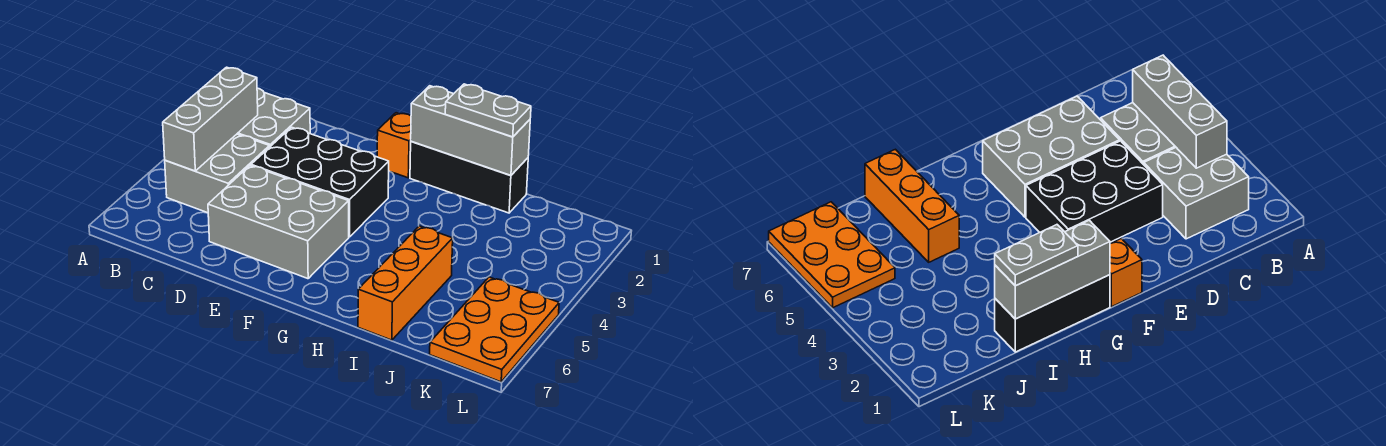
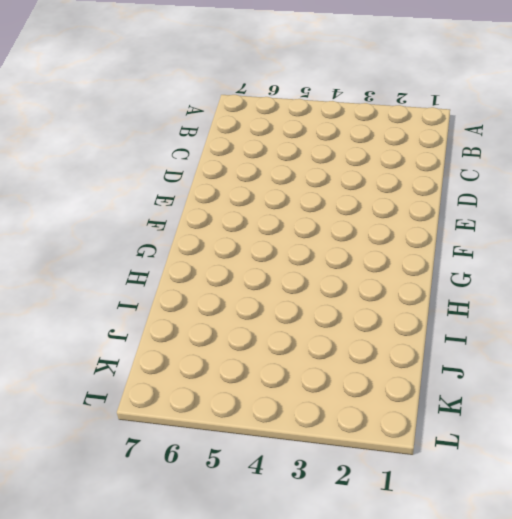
none -> grey 2x2 brick [237,88,310,147]
none -> grey 2x2 brick [165,134,269,213]

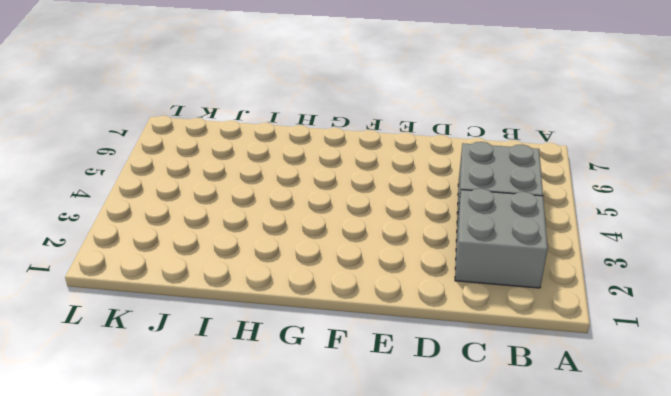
none -> black 2x3 brick [251,127,389,237]
none -> grey 2x3 brick [208,165,349,279]

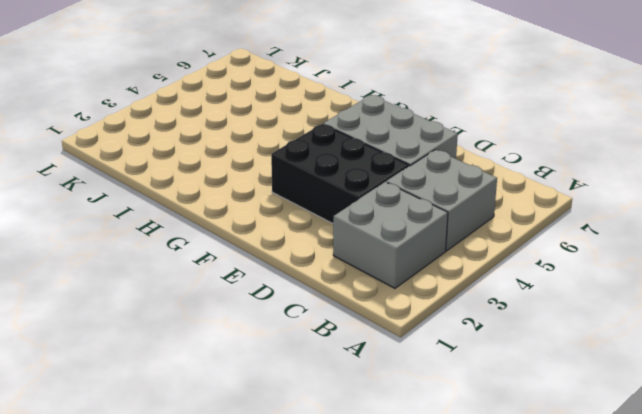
none -> orange 1x1 brick [377,113,411,178]
none -> black 1x3 brick [410,142,528,213]

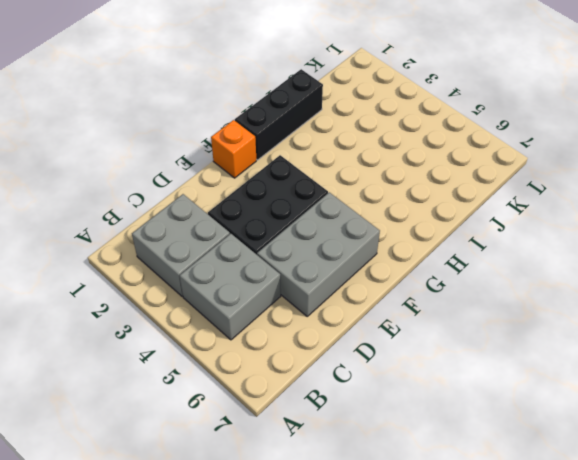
none -> orange 1x3 brick [358,226,453,340]
none -> orange 2x3 plate [430,277,559,382]

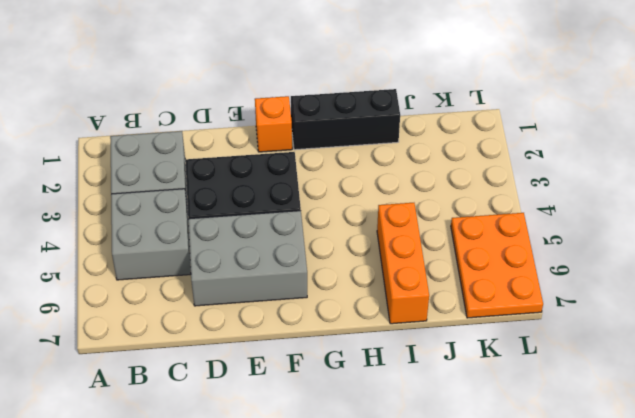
none -> grey 1x3 brick [163,67,258,171]
none -> grey 1x3 brick [411,86,530,175]

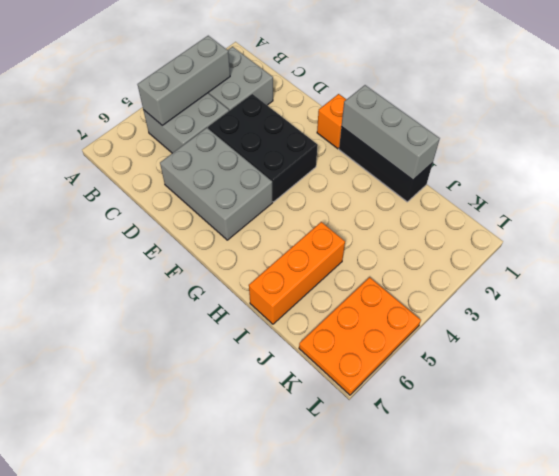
none -> grey 1x2 plate [445,84,531,137]

